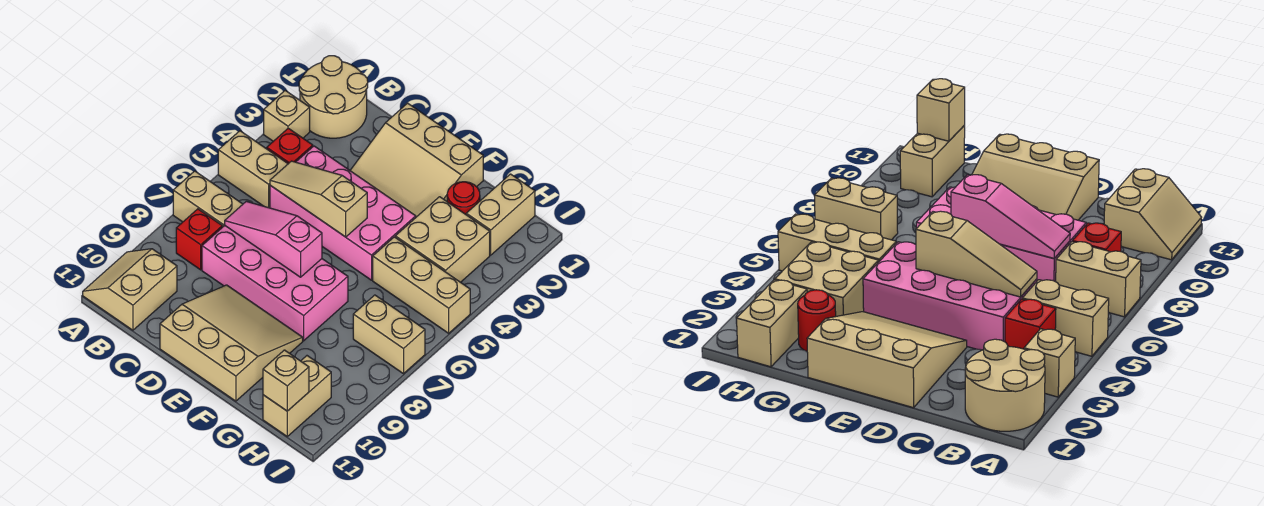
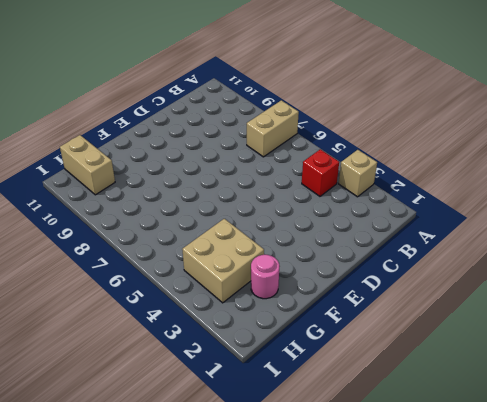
pink 1x1 round brick [251,255,279,299] -> red 1x1 round brick [447,182,480,214]
none -> tan 2x2 round brick [299,56,368,138]
none -> tan 1x2 brick [218,131,288,208]
none -> tan 2x2 slope [83,249,177,330]

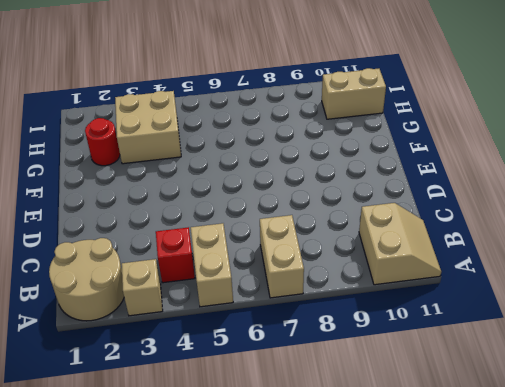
tan 2x2 slope [359,203,441,285] -> tan 2x2 slope turned to [83,249,177,330]
none -> red 1x1 brick [176,209,222,270]
none -> pink 2x4 brick [270,146,416,280]
none -> pink 2x4 brick [202,226,348,341]

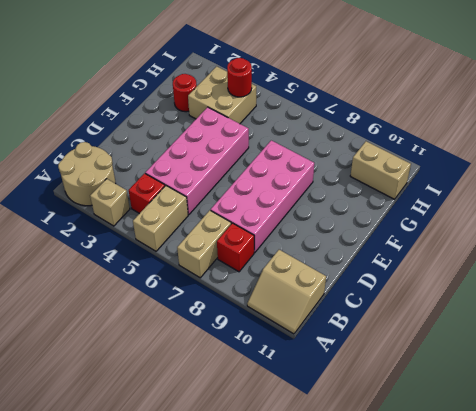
red 1x1 round brick [227,58,252,97] -> none
none -> tan 3x3 slope [350,103,483,217]
none -> tan 3x3 slope [160,285,303,401]
none -> tan 1x3 brick [373,237,470,333]

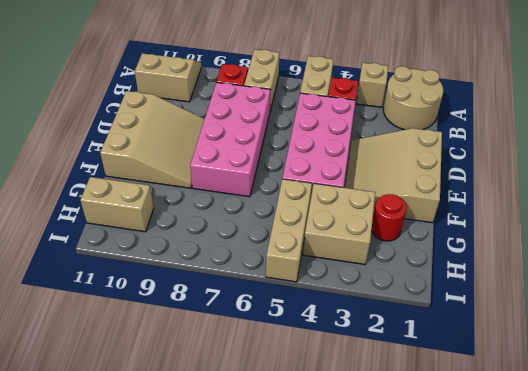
none -> tan 1x2 brick [466,174,535,255]
none -> tan 1x2 brick [353,295,425,374]
none -> tan 1x3 slope [270,161,367,237]

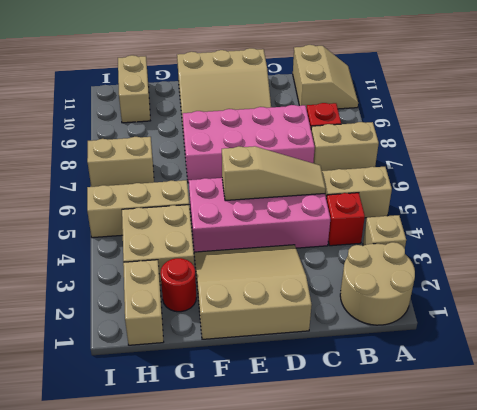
none -> pink 1x3 slope [225,201,322,277]
none -> tan 1x1 brick [263,350,309,411]

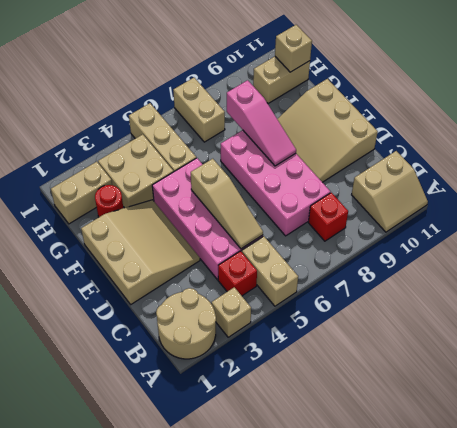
pink 1x3 slope [227,80,296,166] -> pink 1x3 slope moved to [225,201,322,277]
none -> tan 1x2 brick [173,171,243,227]

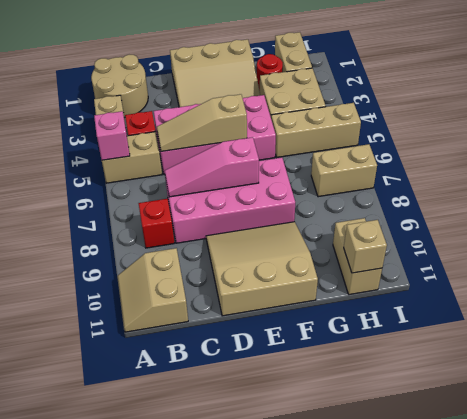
pink 1x1 brick [94,111,130,160] -> none
none -> tan 1x2 brick [173,171,243,227]

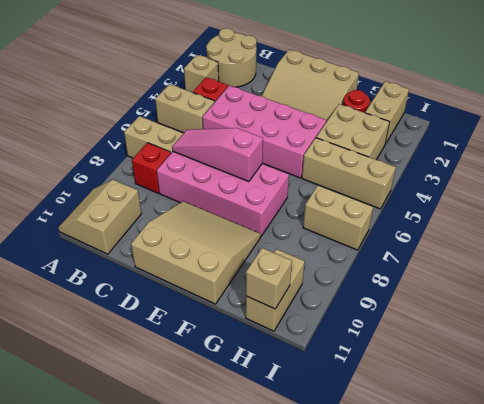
none -> tan 1x3 slope [270,161,367,237]

